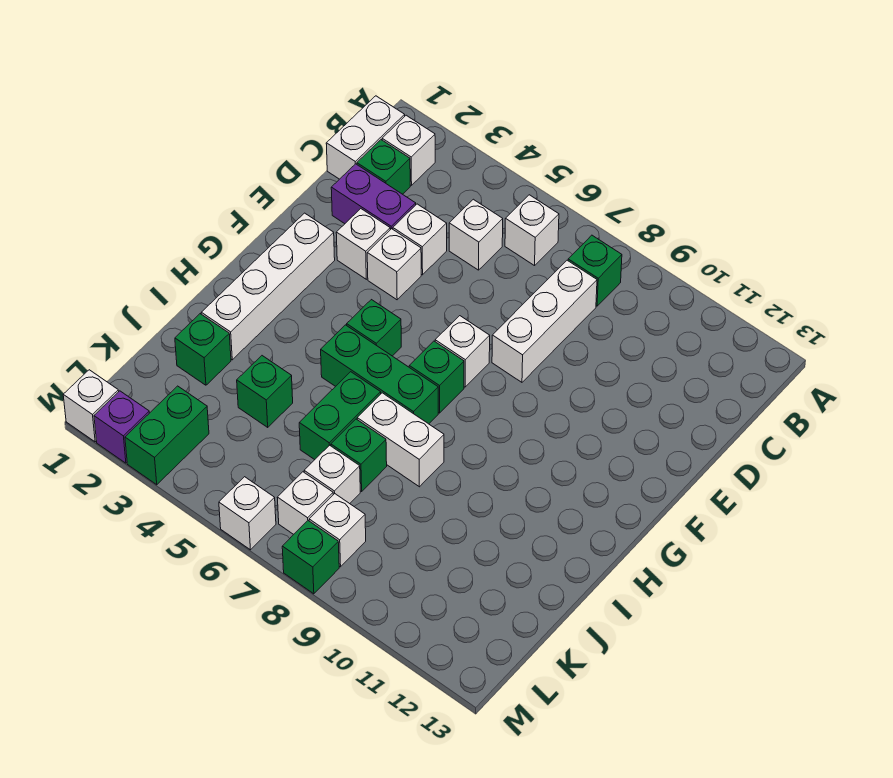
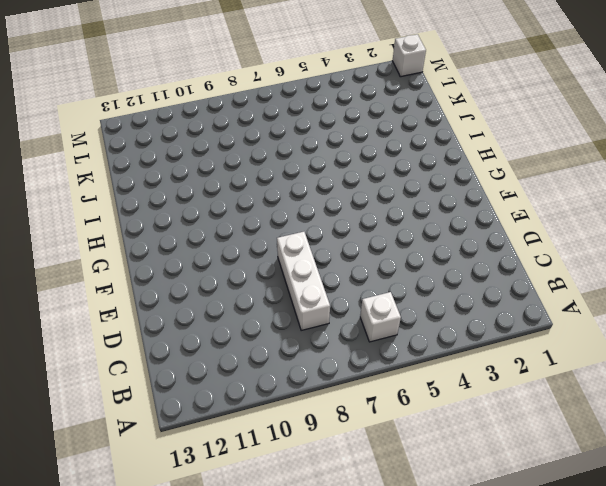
none -> white 1x2 brick [326,96,405,179]
none -> white 1x1 brick [382,115,435,185]
none -> green 1x1 brick [568,235,622,306]

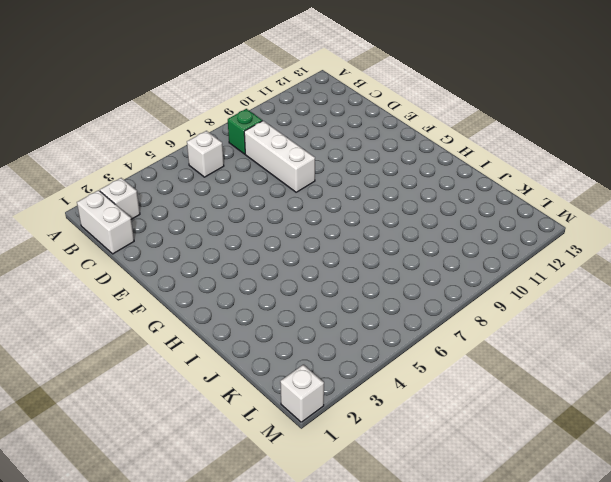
none -> green 1x1 brick [357,140,410,194]
none -> white 1x1 brick [449,199,503,270]
none -> purple 1x2 brick [331,164,416,230]

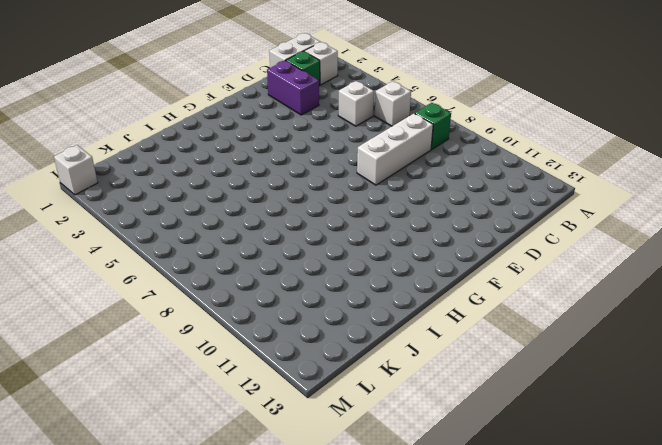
none -> white 1x1 brick [393,204,447,275]
none -> white 1x1 brick [336,209,390,279]
none -> white 1x1 brick [367,229,421,300]

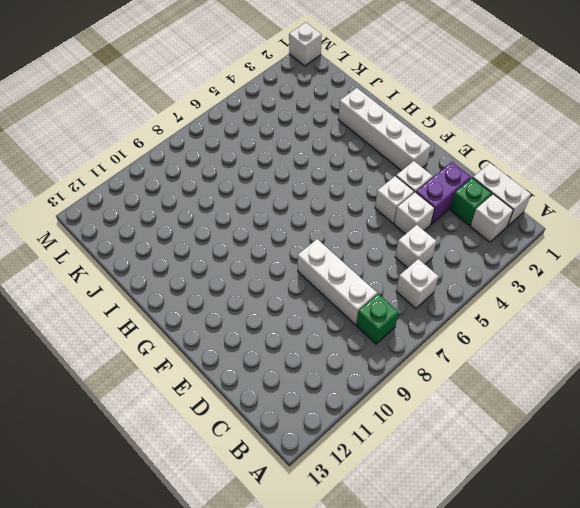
none -> white 1x1 brick [435,316,490,387]
none -> green 1x1 brick [347,300,401,356]
none -> green 1x1 brick [409,341,464,413]

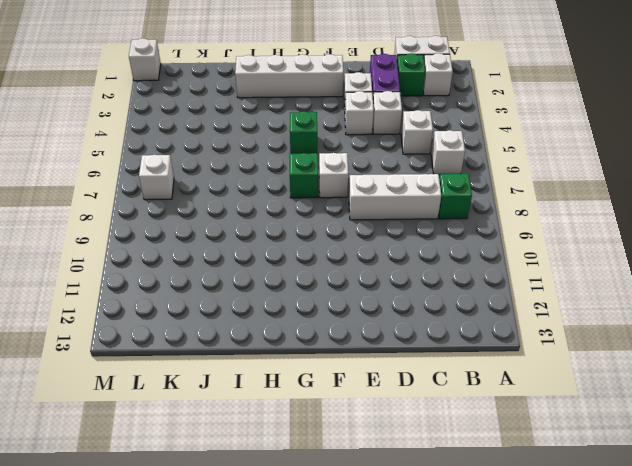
none -> green 1x3 brick [321,325,438,424]
none -> green 1x2 brick [299,372,381,460]
none -> white 1x2 brick [357,393,444,487]

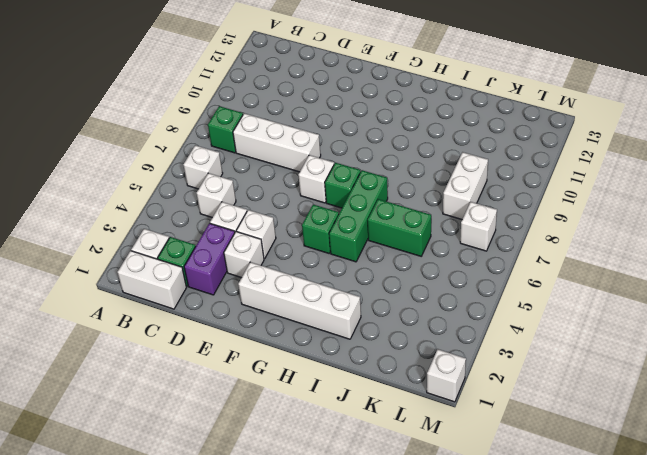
white 1x2 brick [443,152,488,219] -> white 1x2 brick moved to [357,393,444,487]
none -> green 1x1 brick [175,314,231,385]
none -> green 1x1 brick [237,356,293,427]
none -> green 1x1 brick [331,419,387,491]

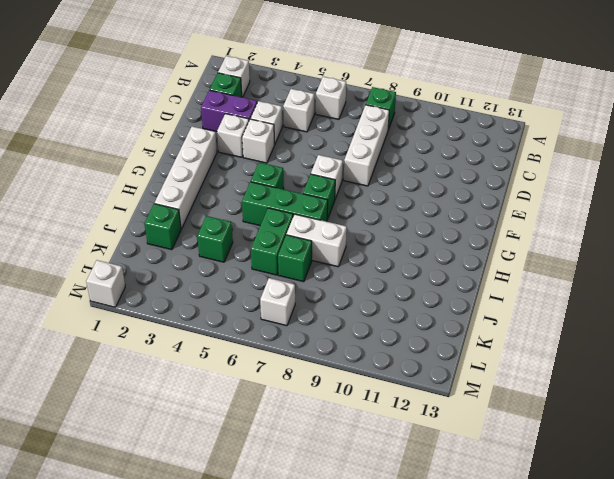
none -> white 1x2 brick [326,96,405,179]
none -> white 1x1 brick [304,445,360,504]
none -> green 1x2 brick [125,386,209,485]

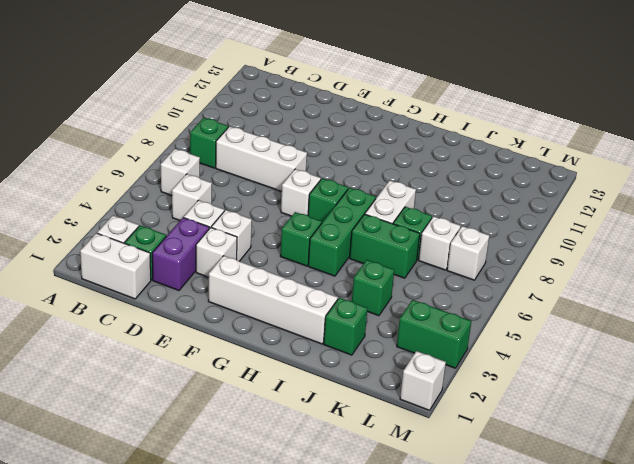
none -> white 1x1 brick [309,494,366,567]
none -> purple 1x1 brick [94,391,149,463]
none -> white 1x1 brick [219,477,276,550]

